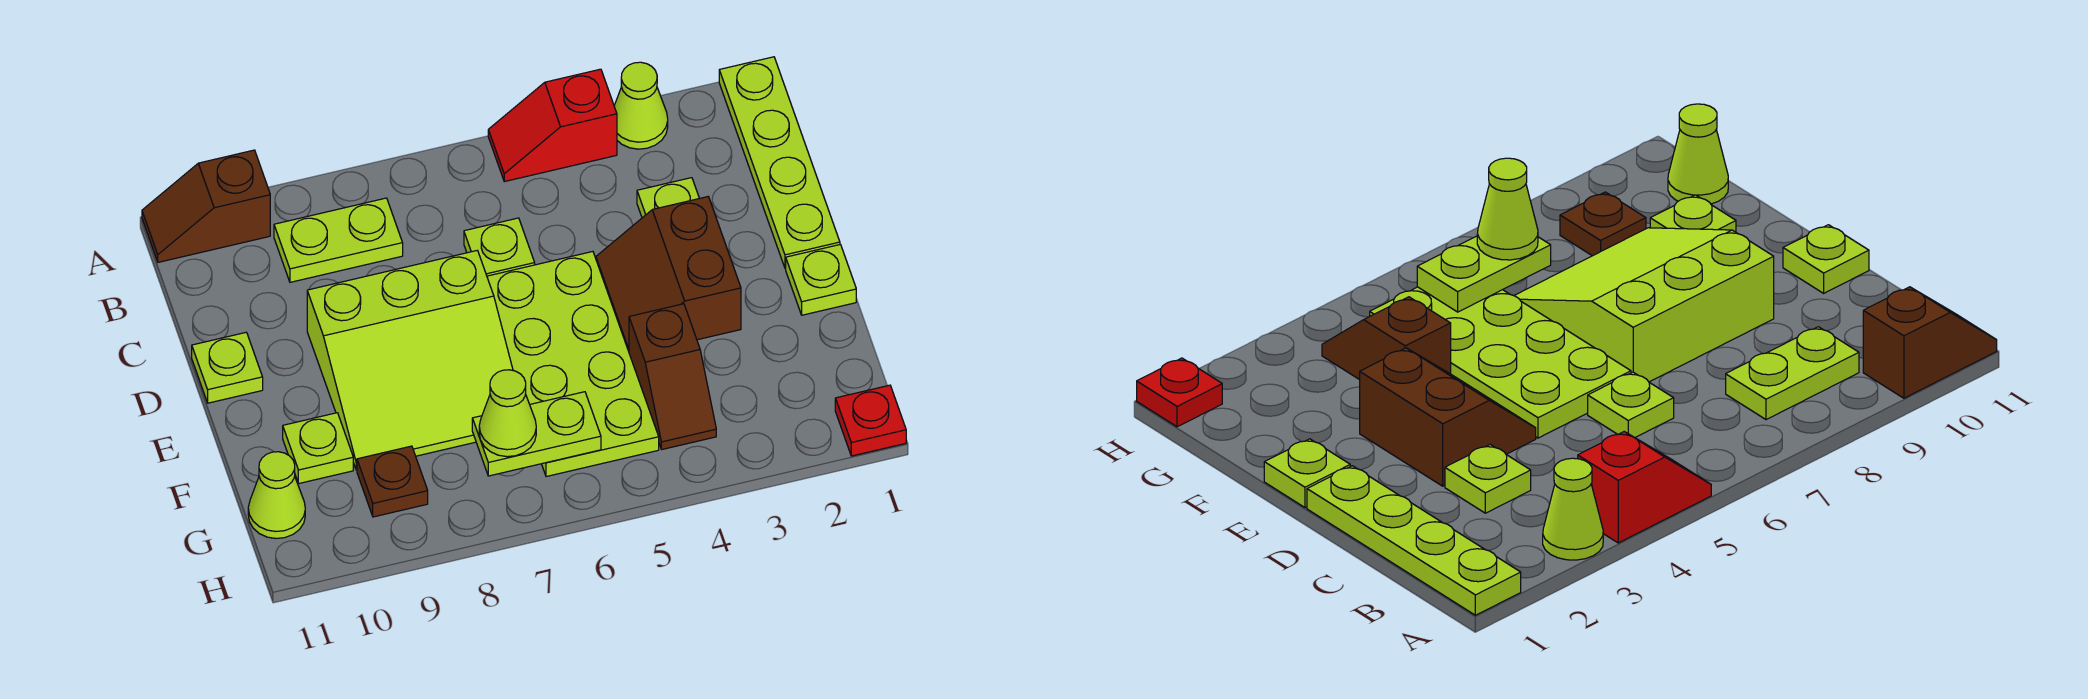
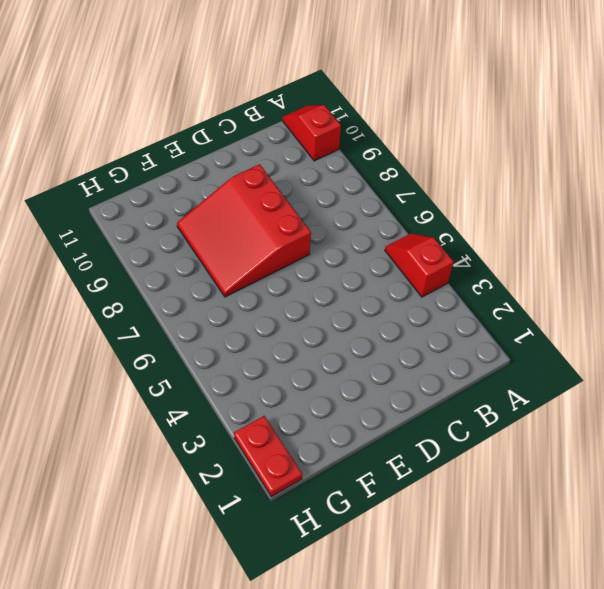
red 1x2 slope [283,105,341,161] -> brown 1x2 slope [142,150,270,262]
red 3x3 slope [177,164,311,297] -> lime 3x3 slope [307,250,513,470]
red 1x2 plate [234,416,302,496] -> red 1x1 plate [835,385,906,456]
none -> lime 1x4 plate [719,57,840,268]
none -> lime 1x1 cone [614,62,668,149]
none -> lime 1x2 plate [274,198,403,282]

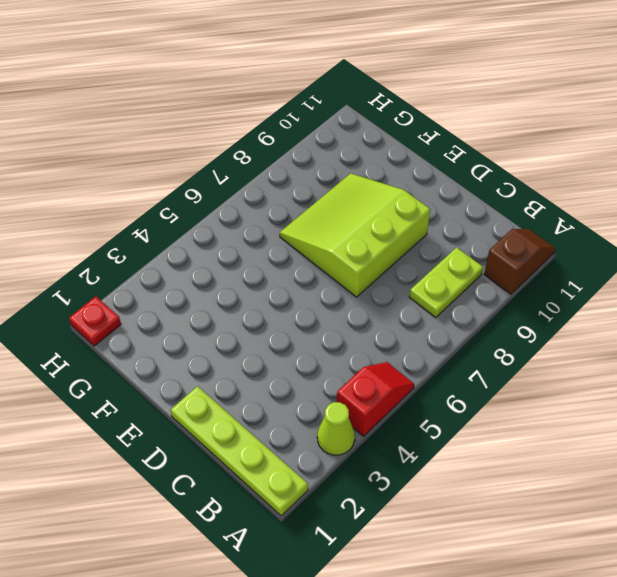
none -> lime 1x1 plate [637,178,699,218]
none -> lime 1x1 plate [464,218,535,276]
none -> brown 2x2 slope [596,197,741,351]

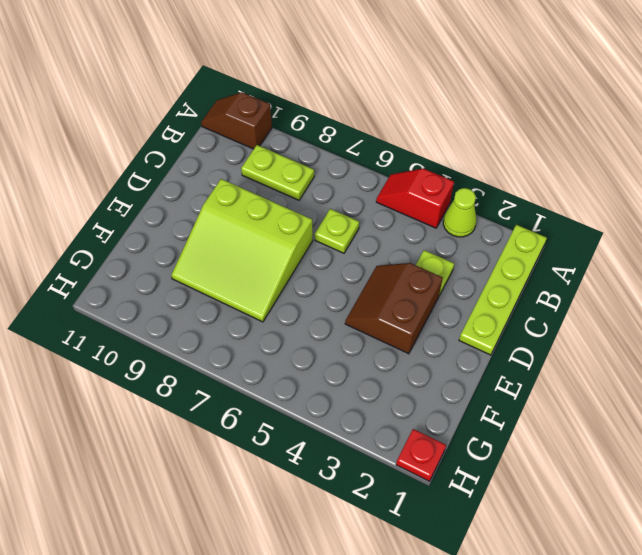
none -> lime 2x4 plate [487,252,659,477]
none -> lime 1x1 plate [192,332,263,403]
none -> lime 1x1 plate [786,244,856,315]

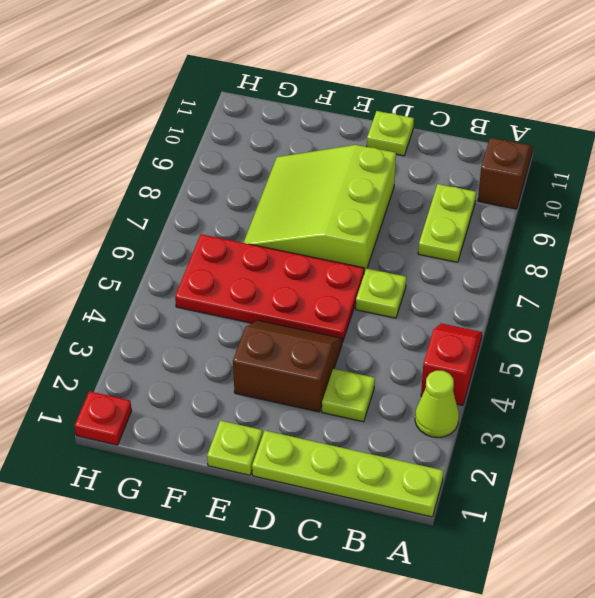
red 2x4 plate [175,234,364,342] -> lime 2x4 plate [487,252,659,477]
none -> brown 1x2 slope [629,304,716,449]
none -> lime 1x1 plate [283,413,353,483]
none -> brown 1x1 plate [357,446,428,517]

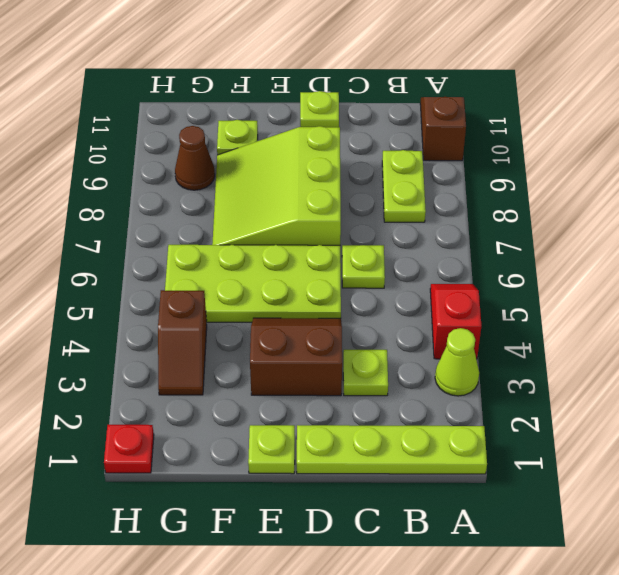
brown 1x2 slope [158,290,207,395] -> brown 1x2 slope turned to [629,304,716,449]
brown 1x1 cone [175,126,215,190] -> brown 1x1 plate [357,446,428,517]
none -> lime 1x1 cone [248,452,305,538]
none -> lime 1x2 plate [472,392,601,476]
none -> lime 1x1 cone [479,370,536,457]

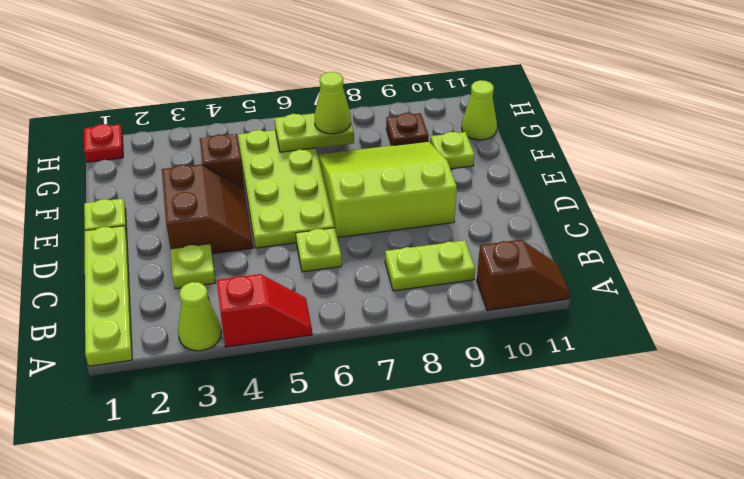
none -> lime 1x1 plate [192,332,263,403]

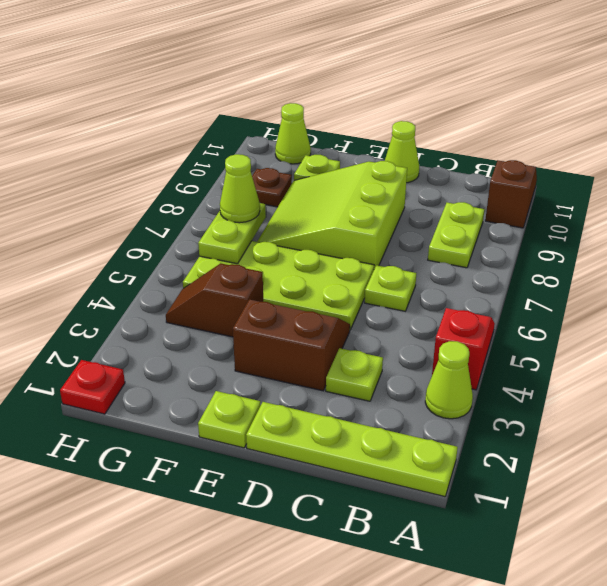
lime 1x1 cone [385,121,419,183] -> lime 1x1 plate [192,332,263,403]

